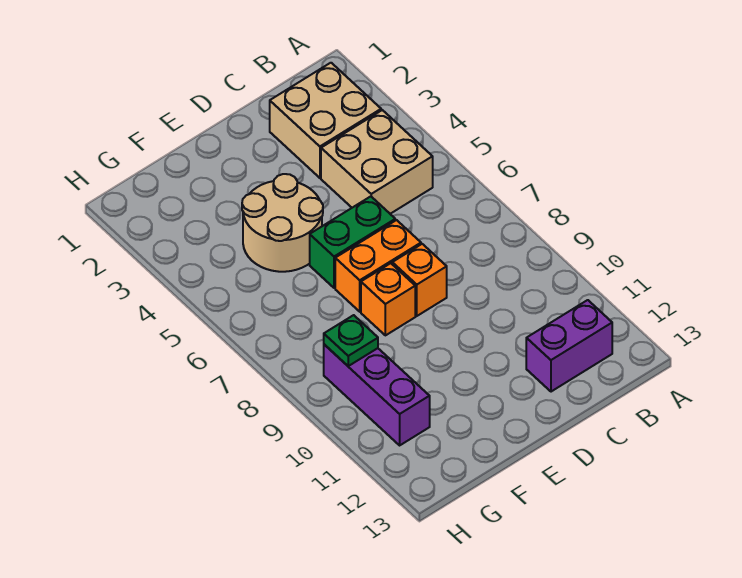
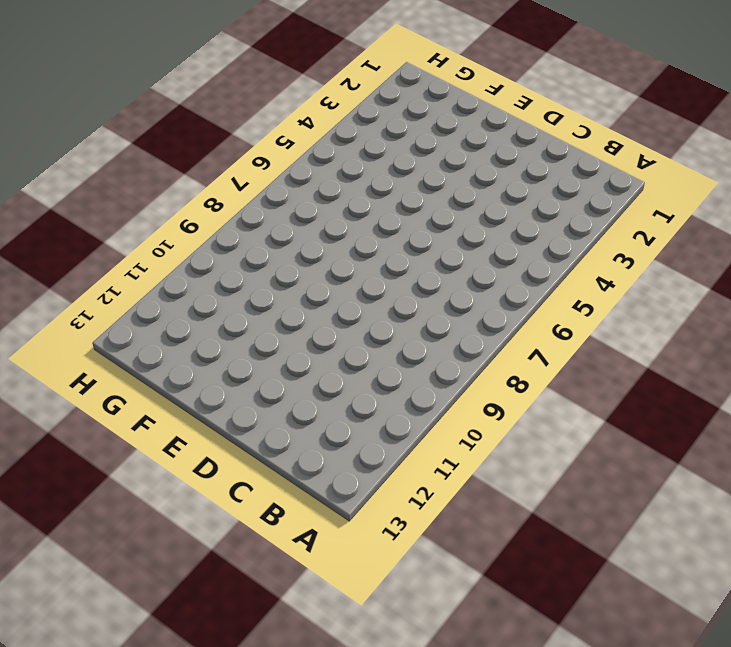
none -> tan 2x2 brick [270,63,381,178]
none -> tan 2x2 brick [321,110,433,214]

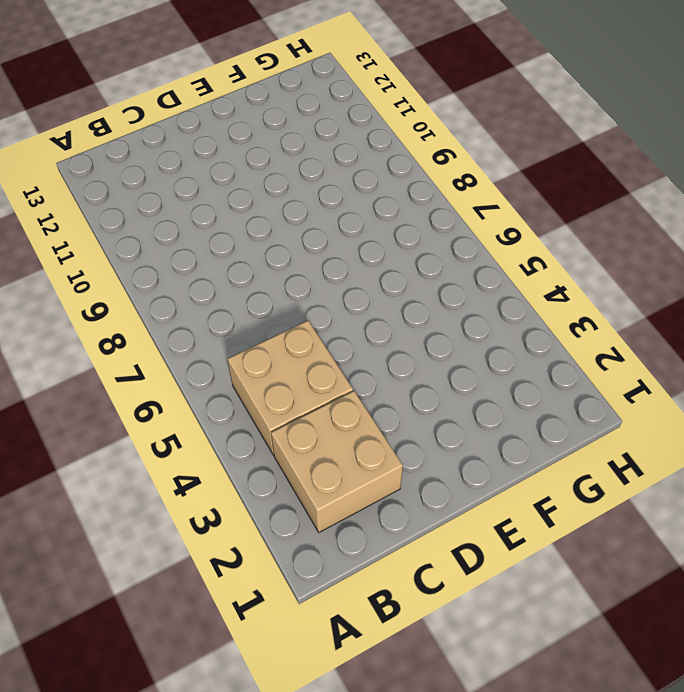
none -> purple 1x2 brick [526,300,612,392]
none -> green 1x2 brick [310,196,395,288]

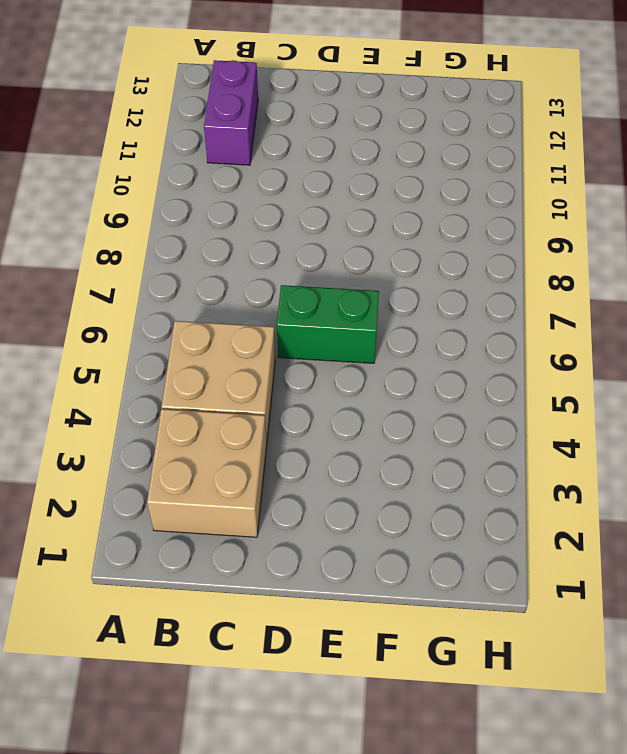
purple 1x2 brick [204,60,258,165] -> purple 1x2 brick turned to [526,300,612,392]
none -> orange 1x2 brick [335,220,421,312]
none -> orange 1x1 brick [392,244,447,316]

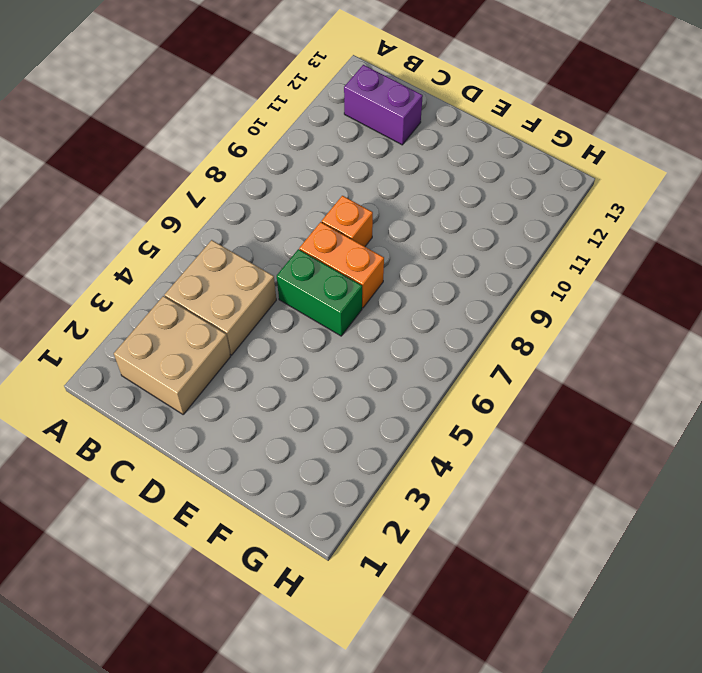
none -> tan 2x2 round brick [242,174,323,272]
none -> orange 1x1 brick [361,263,415,335]

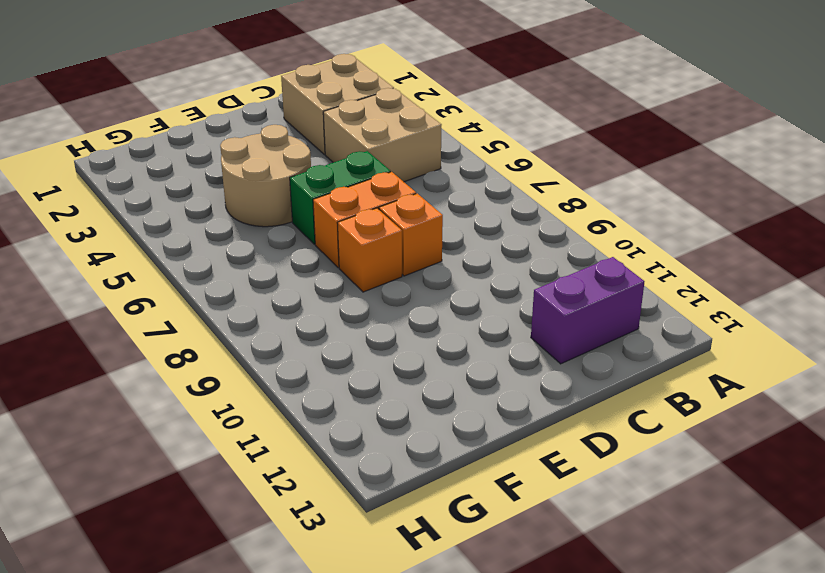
none -> purple 1x3 brick [324,344,430,445]
none -> green 1x1 plate [324,315,378,366]

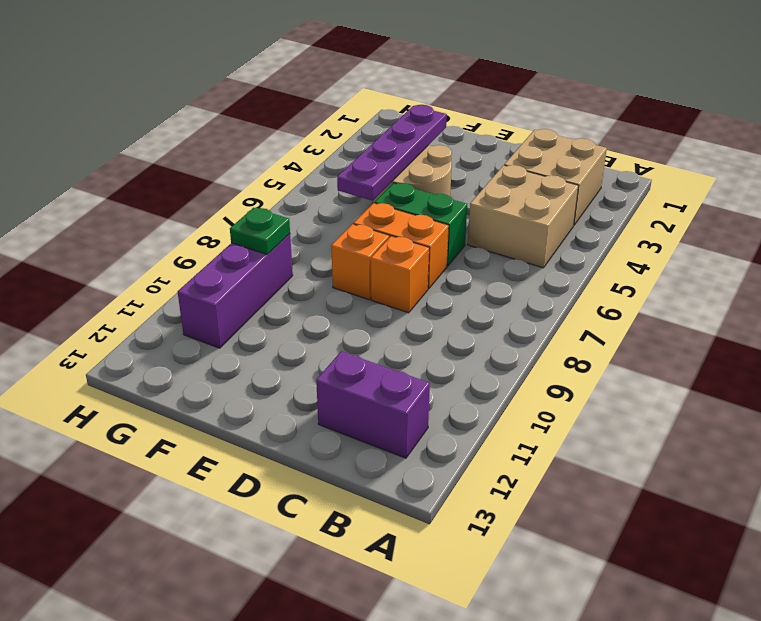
purple 1x4 plate [337,105,447,201] -> none

